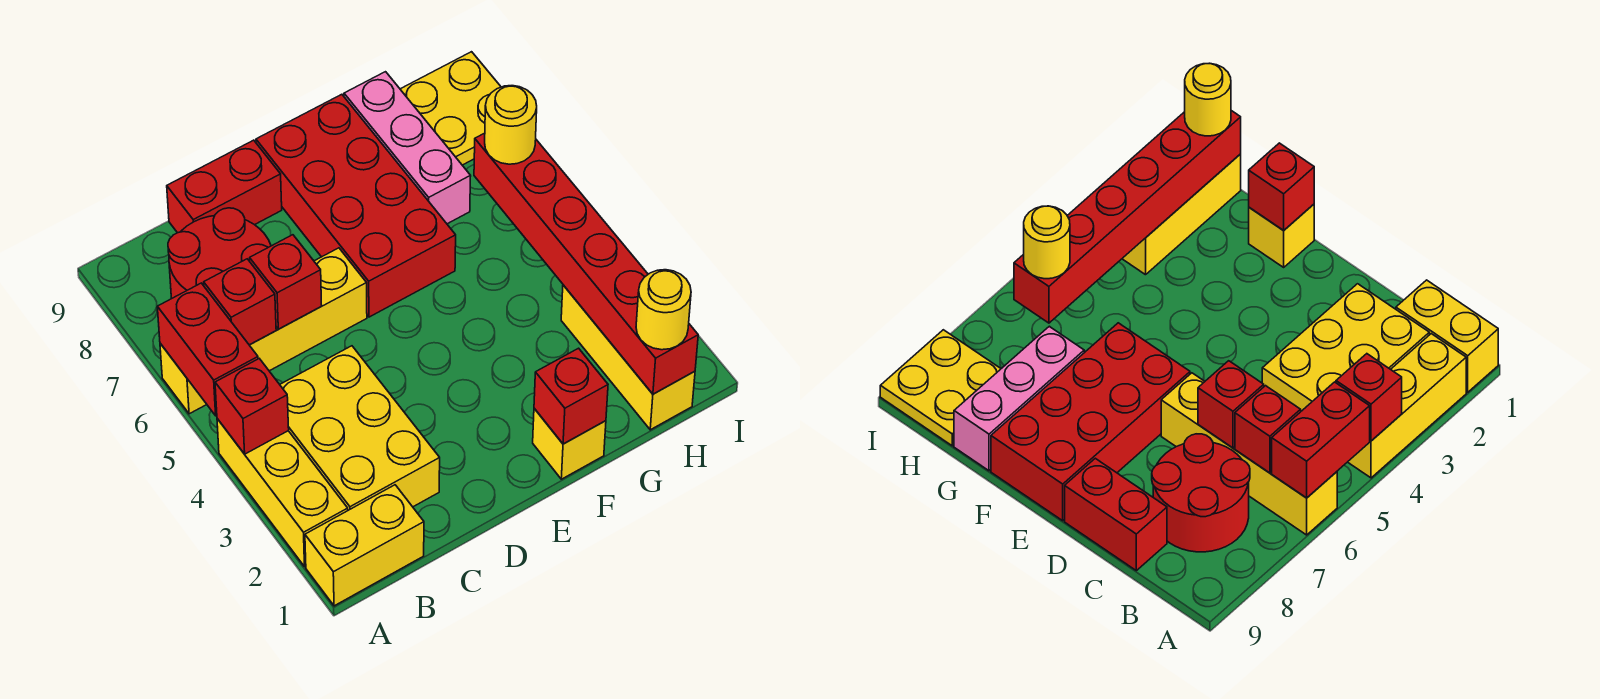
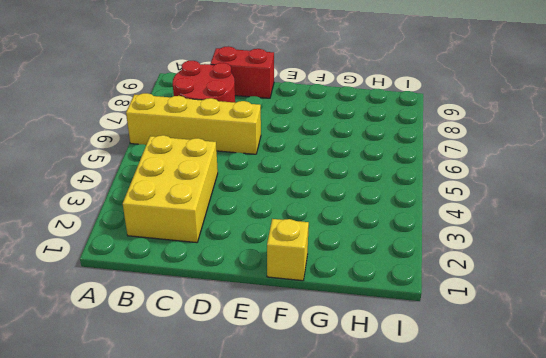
none -> yellow 1x2 brick [305,485,424,606]
none -> yellow 1x3 brick [217,419,348,566]
none -> red 2x4 brick [256,94,456,317]

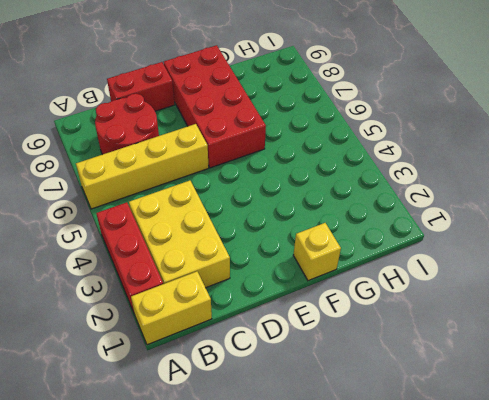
red 1x3 brick [96,202,163,312] -> yellow 1x3 brick [217,419,348,566]
none -> pink 1x3 brick [344,72,471,224]
none -> yellow 1x3 brick [561,285,695,430]
none -> yellow 2x2 plate [400,52,501,165]

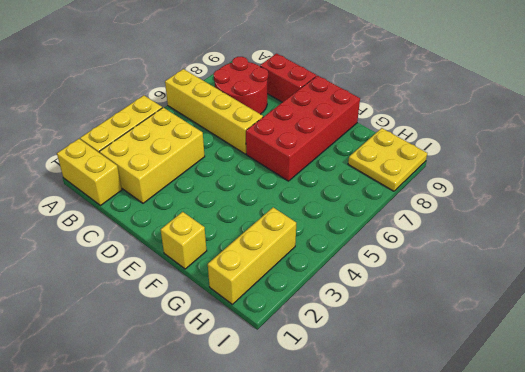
none -> pink 1x3 brick [344,72,471,224]
none -> red 1x1 brick [215,359,289,454]
none -> red 1x2 brick [157,283,258,416]

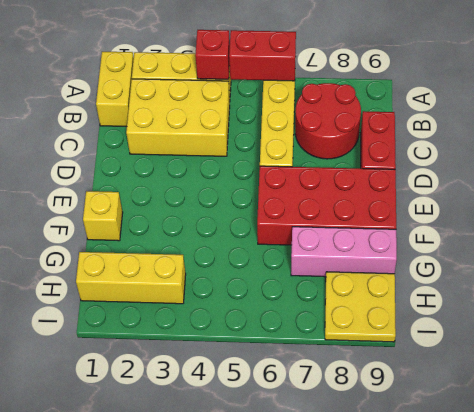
none -> red 1x1 brick [204,259,276,345]
none -> red 1x1 brick [250,235,322,329]
none -> red 1x1 brick [534,348,608,444]

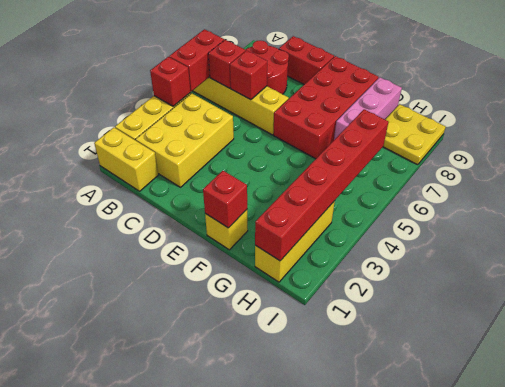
none -> yellow 1x1 round brick [636,270,691,350]
none -> yellow 1x1 round brick [485,86,537,164]

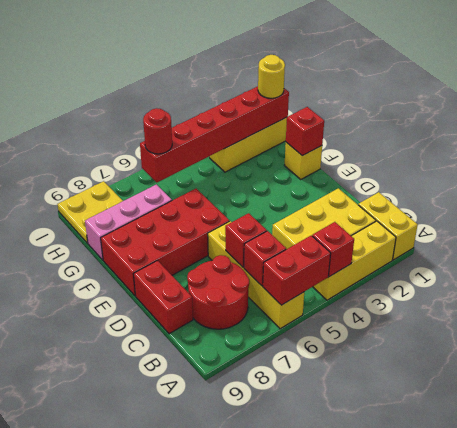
red 1x1 round brick [143,108,172,154] -> yellow 1x1 round brick [485,86,537,164]

